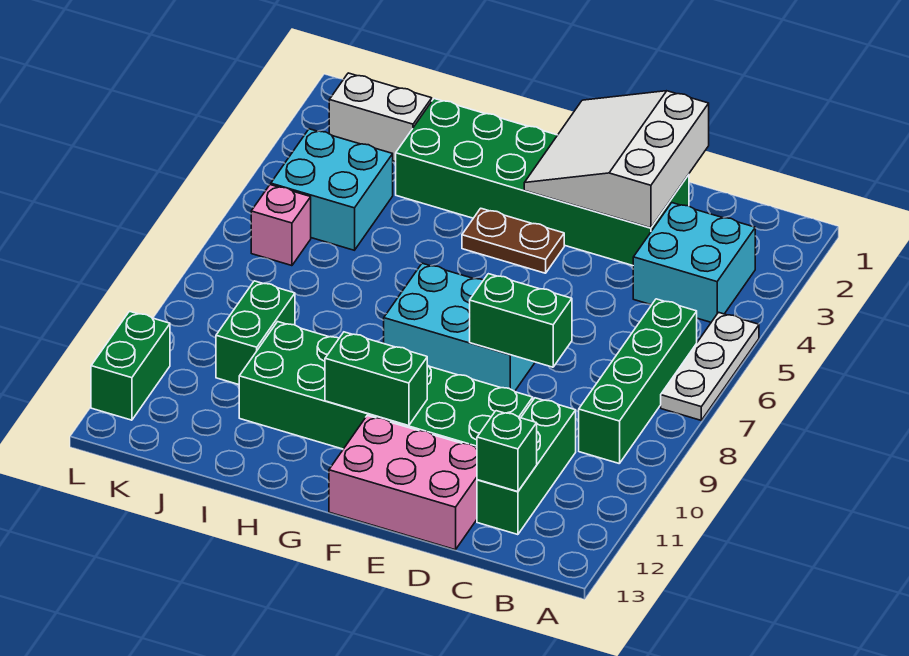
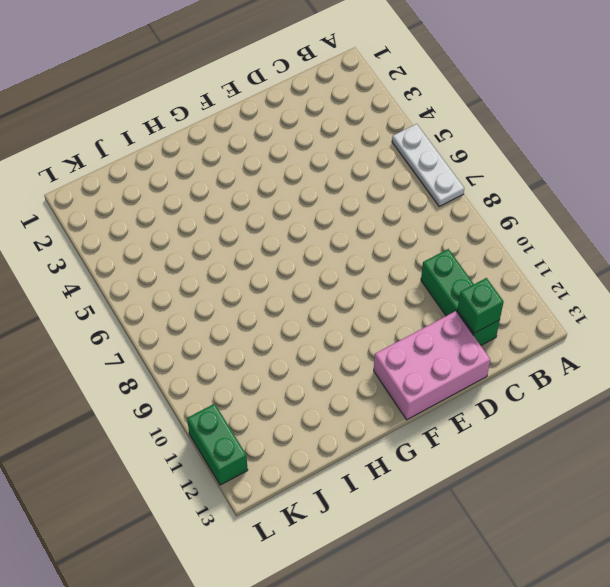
none -> cyan 2x2 brick [633,203,755,322]
none -> green 1x4 brick [579,299,697,464]
none -> green 2x6 brick [396,99,689,266]

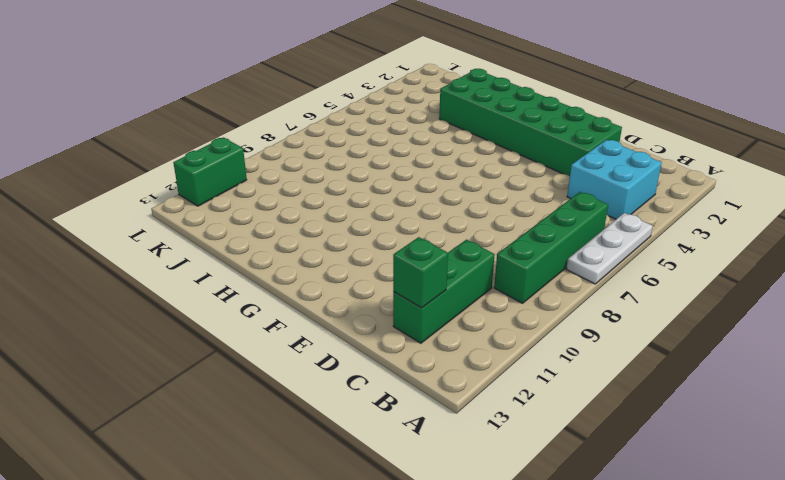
none -> green 2x6 brick [239,322,533,449]
none -> pink 2x3 brick [329,415,477,550]
none -> cyan 2x3 brick [384,263,535,391]

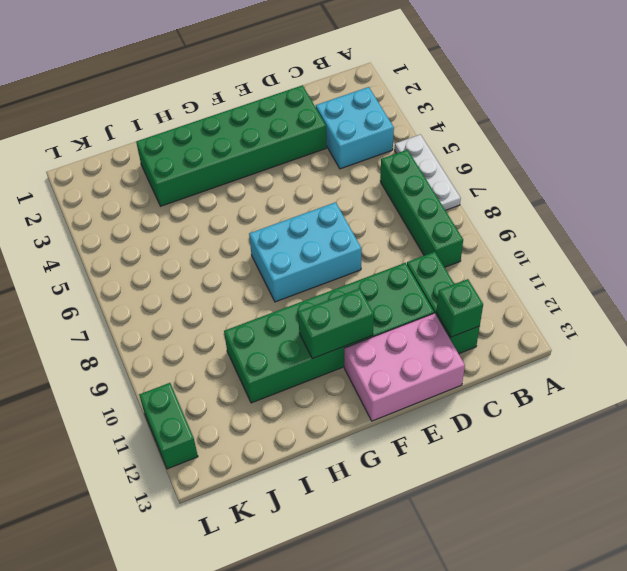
none -> brown 1x2 plate [462,208,564,273]
none -> white 1x2 brick [329,73,432,162]
none -> cyan 2x2 brick [271,129,393,250]

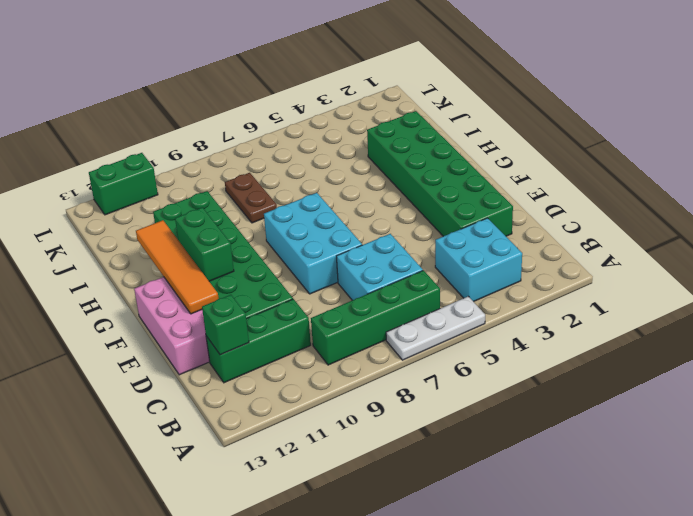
cyan 2x2 brick [336,234,423,300] -> cyan 2x2 brick moved to [271,129,393,250]
orange 1x4 tile [136,220,219,314] -> none
brown 1x2 plate [225,173,277,223] -> brown 1x2 plate moved to [462,208,564,273]
none -> white 1x2 brick [329,73,432,162]
none -> green 1x2 brick [216,281,295,385]
none -> pink 1x1 brick [251,185,311,266]

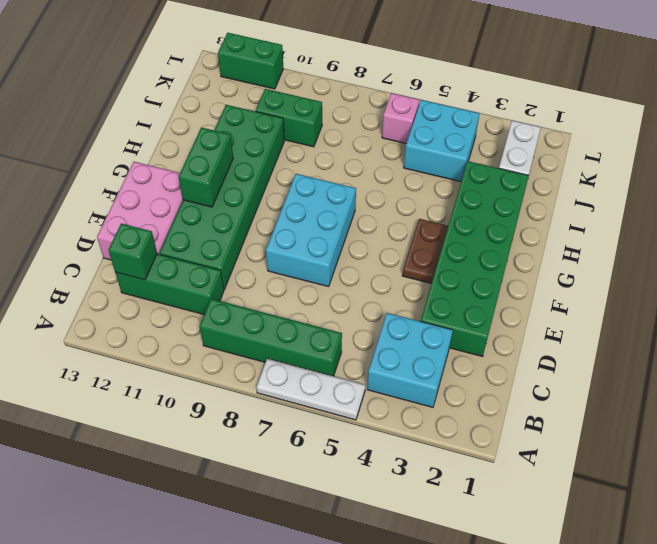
none -> white 3x3 slope [524,91,709,228]
none -> green 1x2 brick [470,274,572,367]

